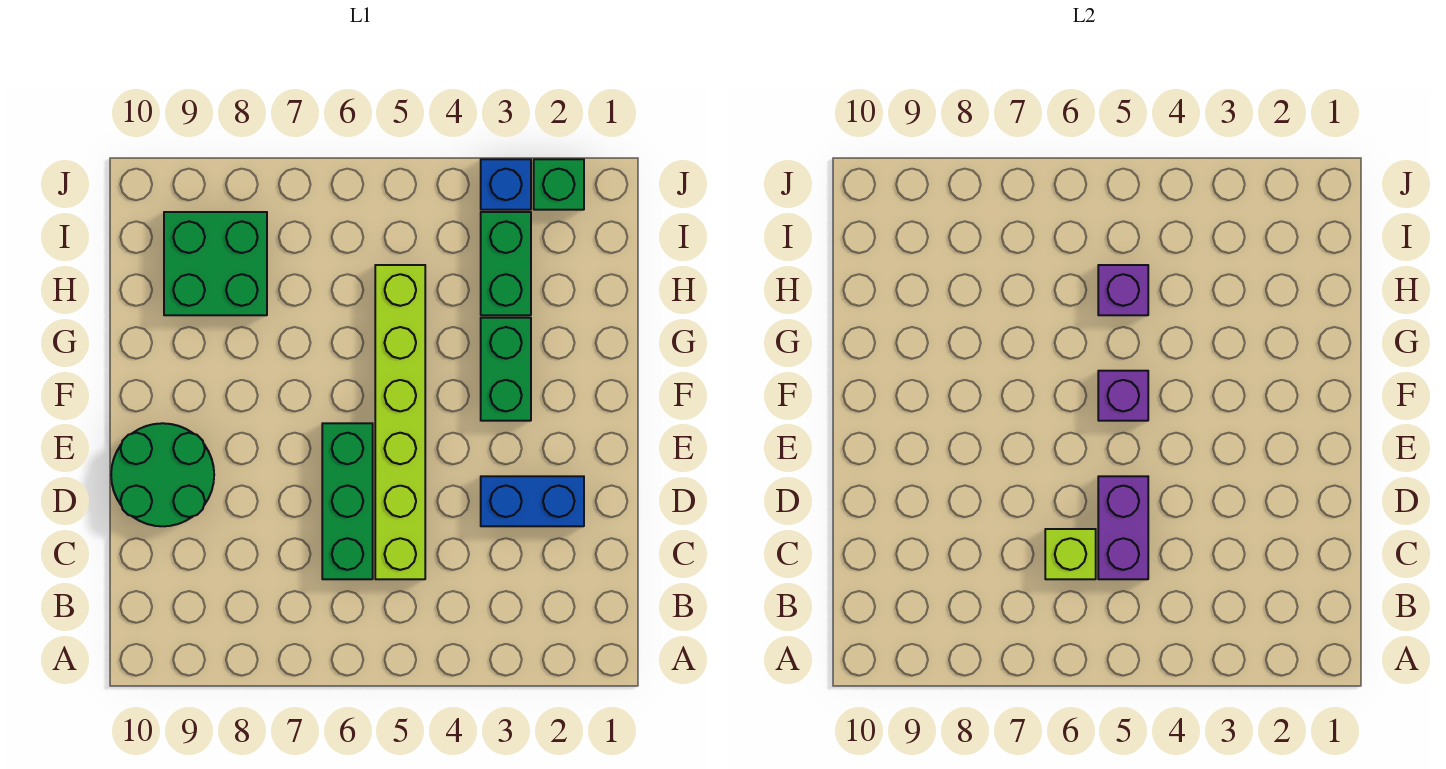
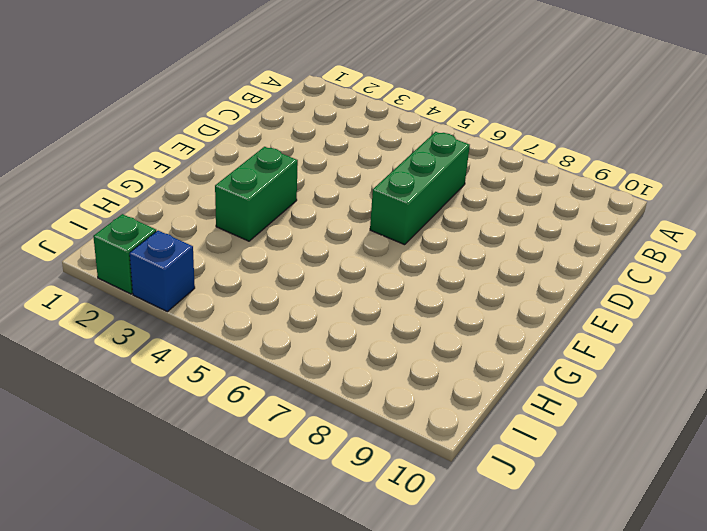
none -> lime 1x6 brick [375,265,425,579]
none -> blue 1x2 brick [481,476,584,526]
none -> green 2x2 round brick [111,423,214,526]

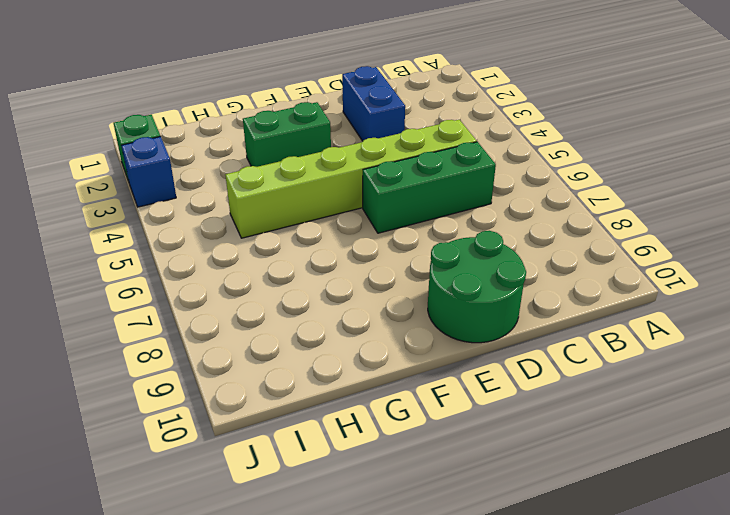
none -> green 1x2 brick [481,212,531,315]
none -> green 2x2 brick [164,212,267,315]
none -> purple 1x2 brick [1098,476,1148,579]

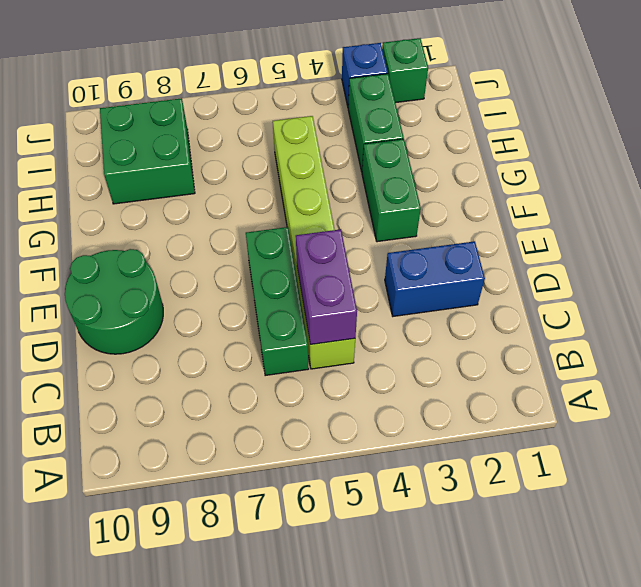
none -> lime 1x1 brick [1045,529,1096,579]
none -> purple 1x1 brick [1098,371,1148,421]
none -> purple 1x1 brick [1098,265,1148,315]

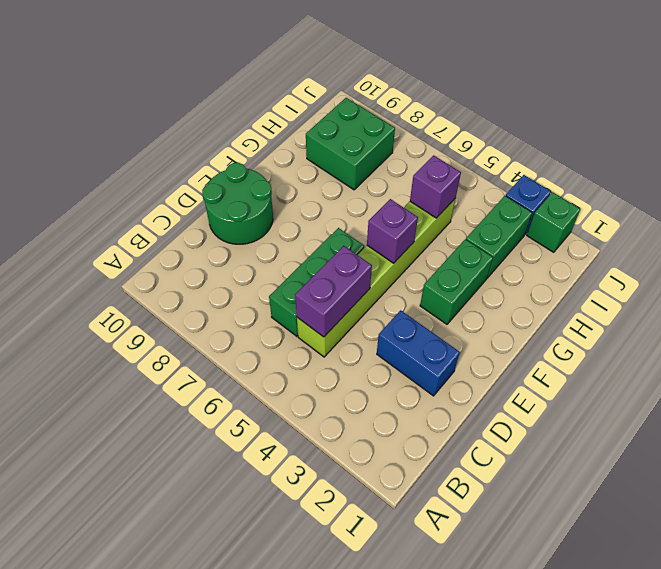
none -> lime 1x1 brick [1045,529,1096,579]

